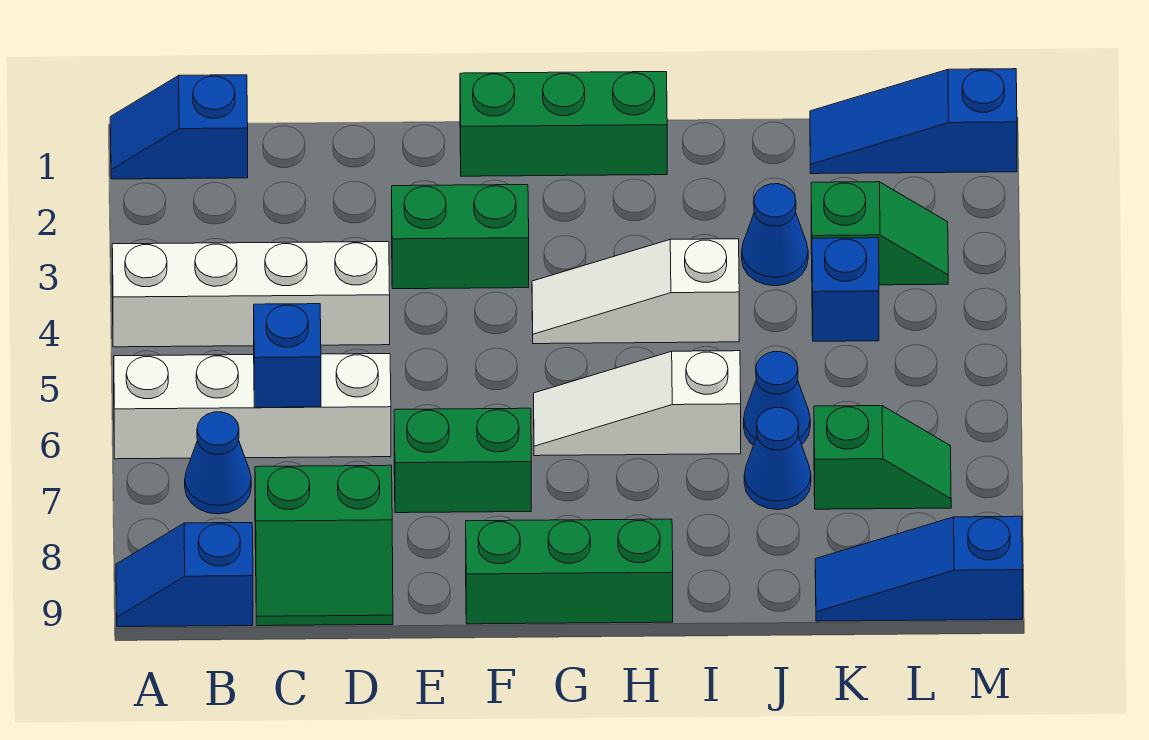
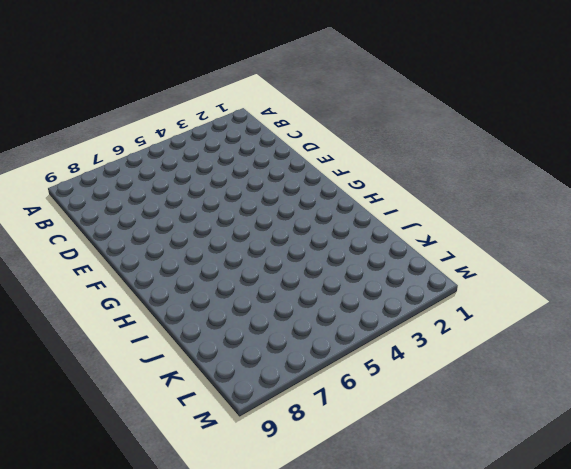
none -> blue 1x2 slope [110,75,248,179]
none -> white 1x4 brick [112,242,390,347]
none -> white 1x4 brick [114,354,391,459]

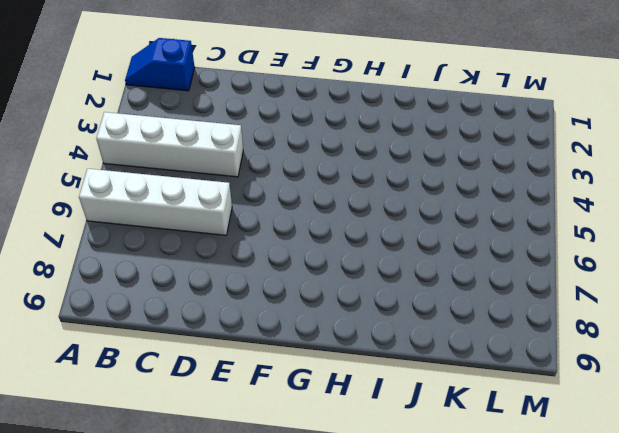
none -> blue 1x2 slope [116,523,253,627]
none -> blue 1x1 cone [185,412,251,514]
none -> green 2x2 slope [255,465,393,626]

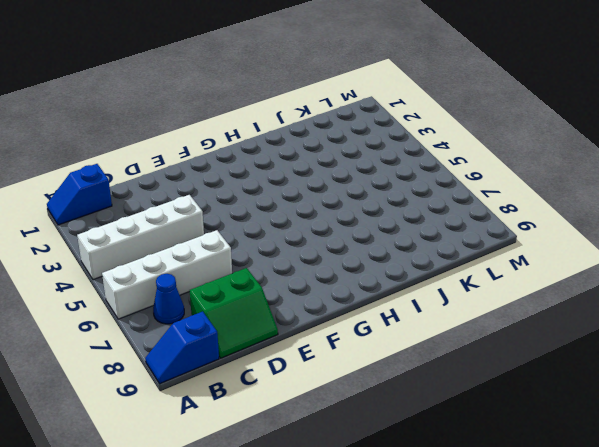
none -> green 1x2 brick [392,185,529,289]
none -> green 1x2 brick [394,408,531,513]
none -> green 1x3 brick [460,72,667,176]

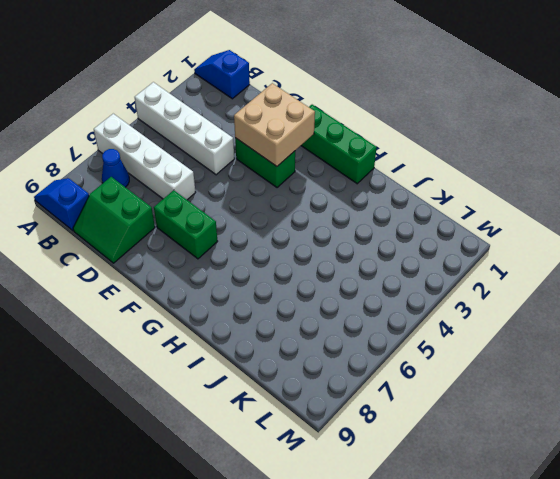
tan 2x2 brick [234,83,315,166] -> none
none -> green 1x3 brick [466,519,673,624]
none -> white 1x3 slope [532,239,739,344]
none -> white 1x3 slope [534,351,741,456]

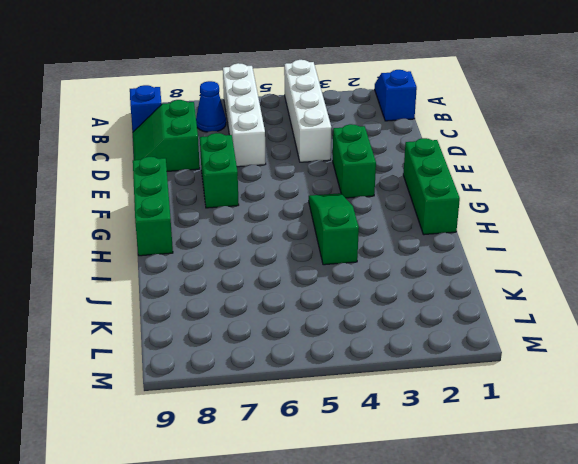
green 1x3 slope [309,193,359,265] -> white 1x3 slope [532,239,739,344]
none -> white 1x3 slope [534,351,741,456]
none -> blue 1x1 cone [742,184,808,286]
none -> blue 1x1 cone [744,352,810,445]

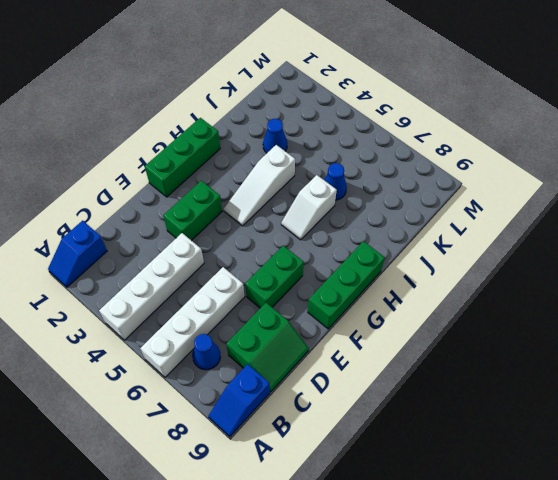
white 1x2 slope [281,175,337,240] -> white 1x3 slope [534,351,741,456]
none -> blue 1x1 cone [744,408,811,510]
none -> blue 1x3 slope [810,69,1017,174]
none -> green 1x2 slope [811,182,948,285]

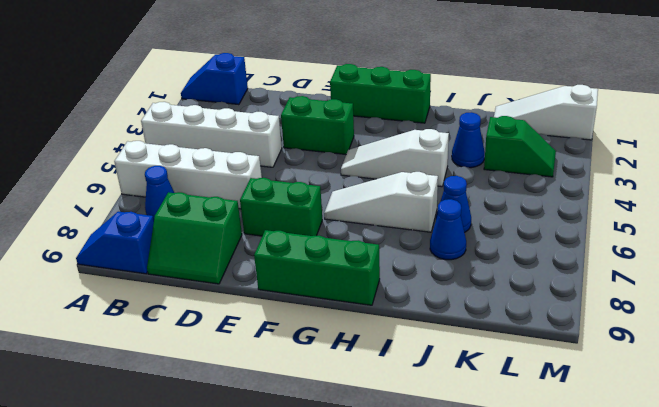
white 1x3 slope [494,85,598,140] -> blue 1x3 slope [810,69,1017,174]
none -> blue 1x1 brick [812,238,879,341]
none -> green 1x2 slope [814,406,951,509]
none -> blue 1x3 slope [815,516,1023,621]

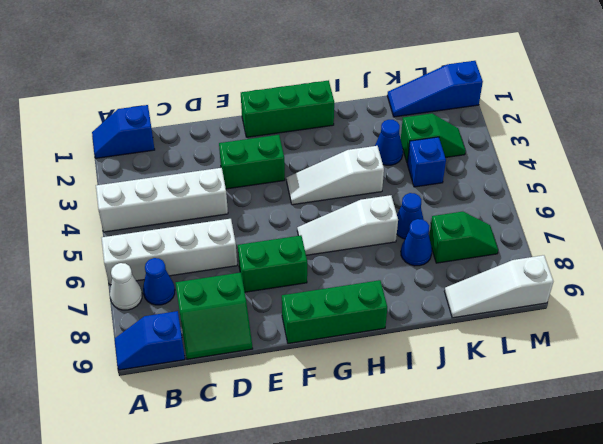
white 1x1 cone [110,263,142,310] -> none
white 1x3 slope [444,255,553,318] -> blue 1x3 slope [815,516,1023,621]
none -> blue 1x1 brick [254,304,321,407]

